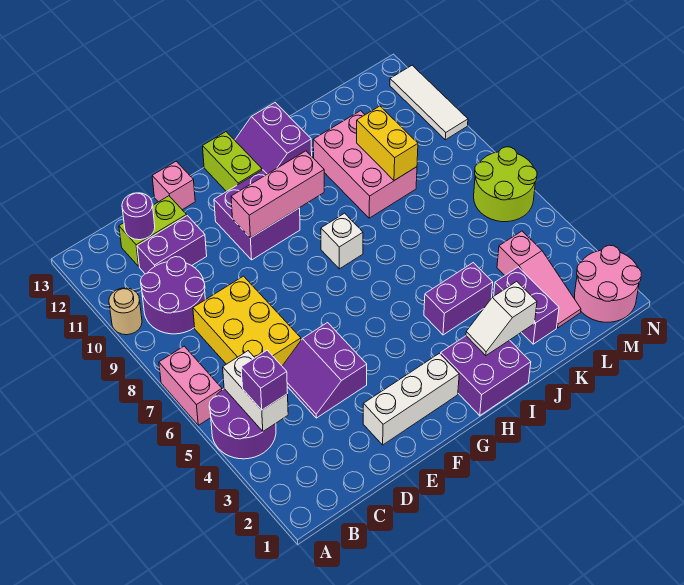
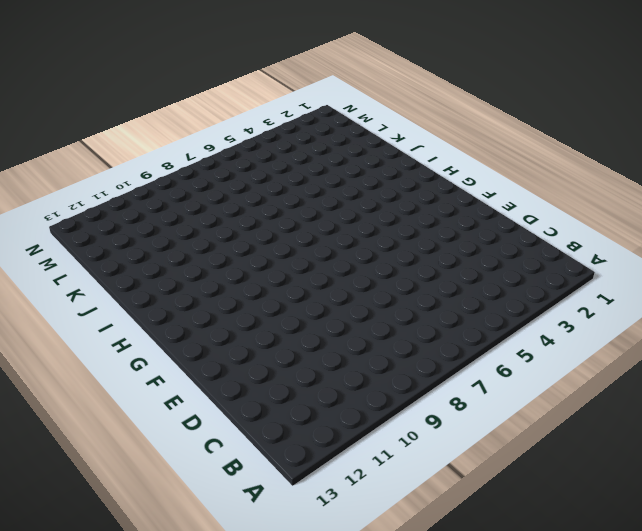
none -> purple 2x2 round brick [209,389,276,459]
none -> pink 1x2 brick [159,346,222,425]
none -> tan 1x1 round brick [109,288,142,335]

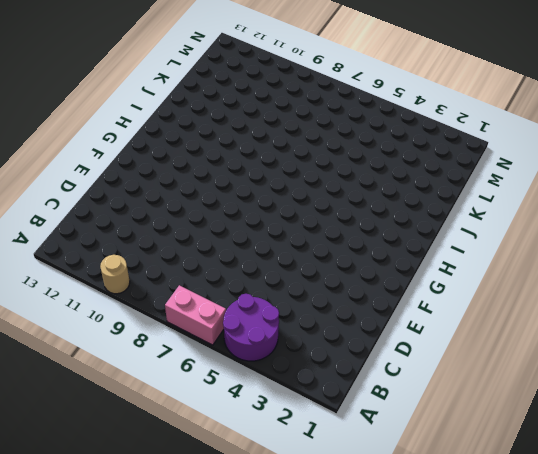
none -> purple 2x2 round brick [141,257,205,334]
none -> yellow 2x3 brick [193,276,301,366]
none -> purple 1x2 brick [137,216,207,274]

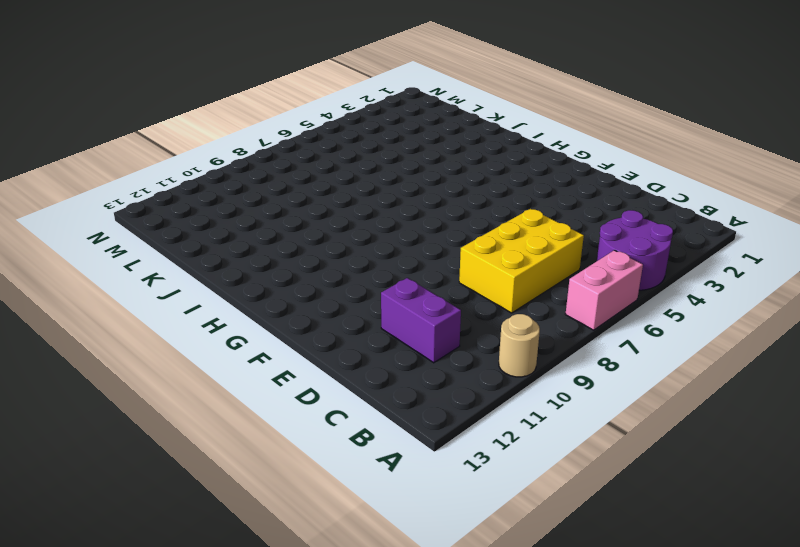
none -> purple 2x2 round brick [141,257,205,334]
none -> lime 1x2 brick [119,196,187,266]
none -> purple 2x2 slope [282,323,367,418]

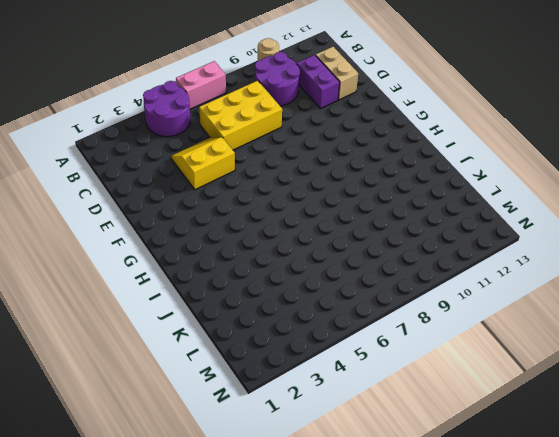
tan 1x2 brick [316,47,358,100] -> lime 1x2 brick [119,196,187,266]
yellow 2x2 slope [171,137,235,190] -> purple 2x2 slope [282,323,367,418]
none -> white 1x3 brick [363,353,459,445]
none -> pink 1x1 brick [152,161,195,210]
none -> purple 2x2 brick [214,170,300,260]

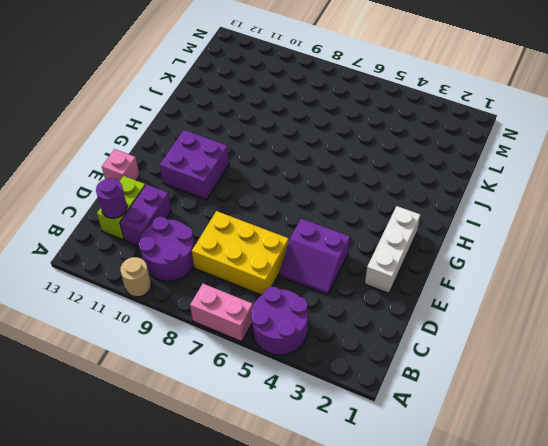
none -> lime 1x2 brick [203,132,262,192]
none -> purple 2x2 brick [441,336,531,416]
none -> white 1x1 brick [321,213,363,269]

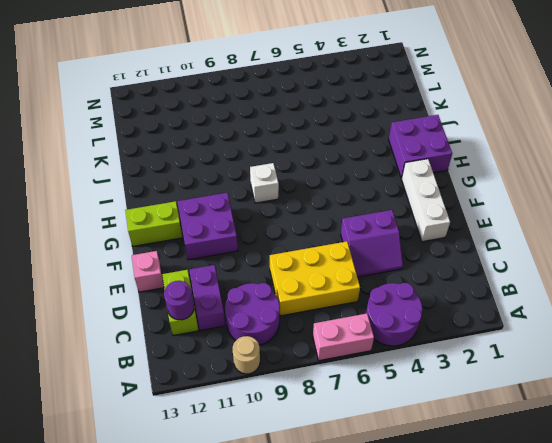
none -> purple 2x2 slope [235,103,312,174]
none -> purple 1x2 brick [424,263,493,335]
none -> pink 2x3 brick [313,111,417,218]

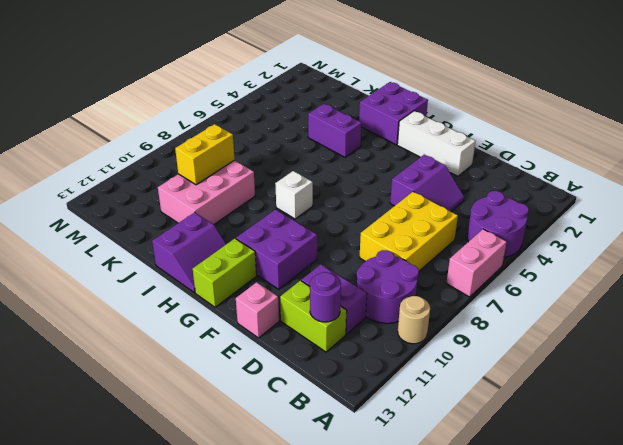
none -> purple 1x2 brick [494,267,559,344]
none -> pink 1x3 slope [497,231,581,328]
none -> pink 2x2 round brick [575,245,641,322]

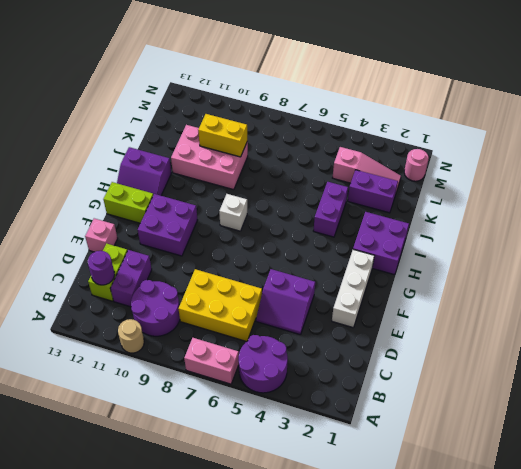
pink 1x1 round brick [404,149,429,181] -> pink 2x2 round brick [575,245,641,322]
none -> lime 2x2 round brick [474,147,537,222]
none -> white 1x3 tile [390,65,468,140]
none -> white 1x2 brick [223,351,288,431]

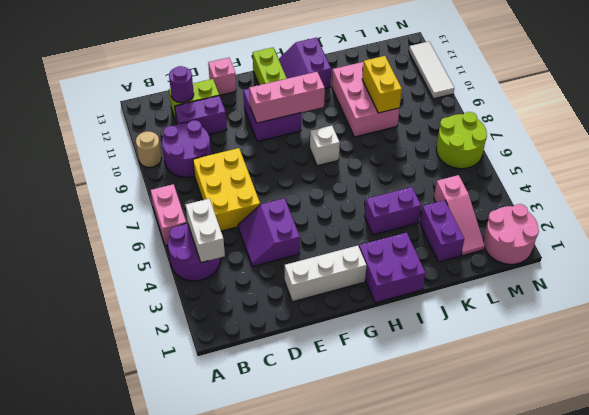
none -> white 1x2 slope [466,281,537,356]
none -> purple 1x1 brick [241,350,288,410]

